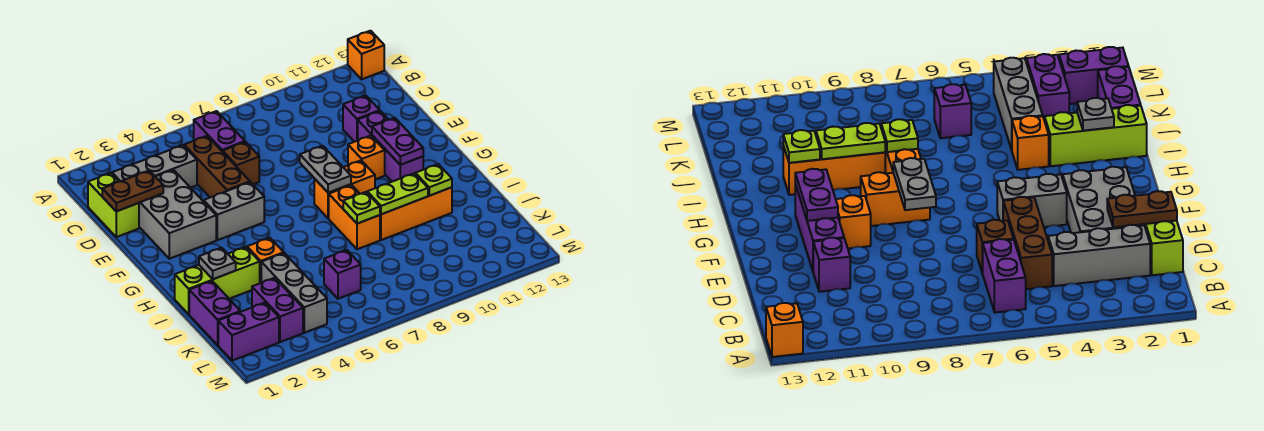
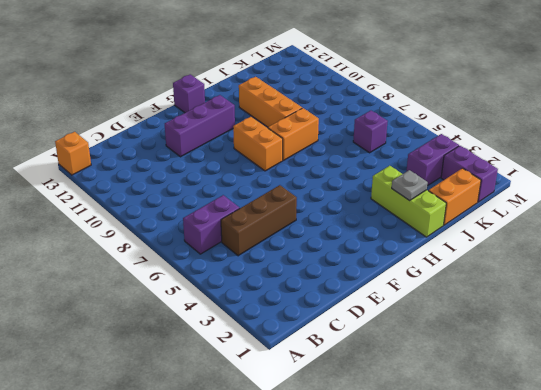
purple 1x1 brick [173,74,205,113] -> purple 1x1 brick moved to [343,96,380,142]
orange 1x2 brick [429,168,481,225] -> purple 1x2 brick [189,281,240,345]
none -> lime 1x2 brick [88,173,139,237]
none -> grey 1x3 brick [112,145,197,188]
none -> grey 2x3 brick [139,170,216,259]

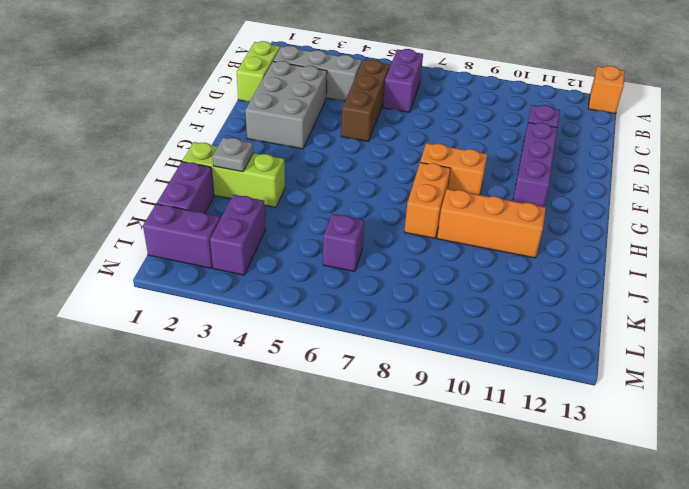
none -> brown 1x1 brick [223,142,259,184]
none -> grey 1x2 brick [204,182,264,240]
none -> orange 1x1 brick [348,136,385,179]

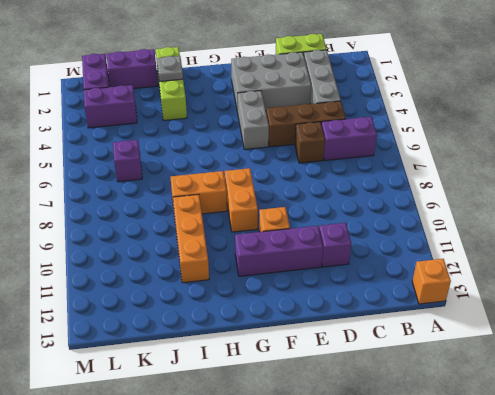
none -> orange 1x1 brick [247,238,284,283]
none -> grey 1x3 brick [261,253,327,333]
none -> brown 1x2 plate [102,170,163,211]

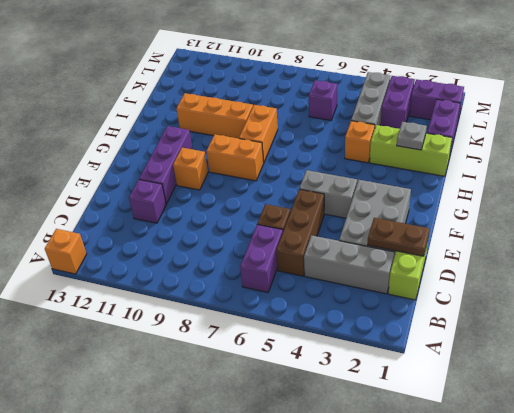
none -> grey 1x2 plate [300,146,351,193]
none -> purple 1x2 plate [372,118,423,165]
none -> lime 1x1 plate [343,192,380,224]

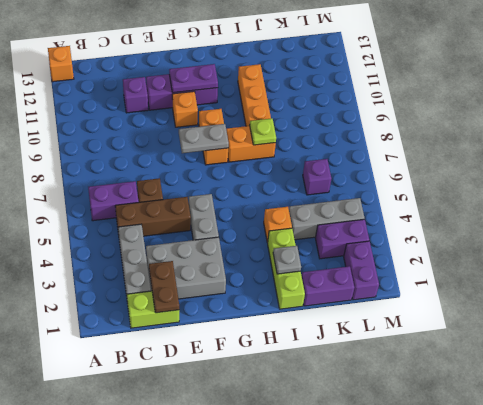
none -> lime 1x2 plate [367,173,428,214]
none -> lime 1x1 plate [415,164,452,196]

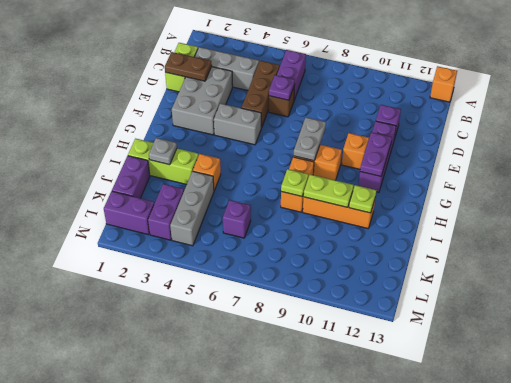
purple 1x1 plate [269,75,295,100] -> none

